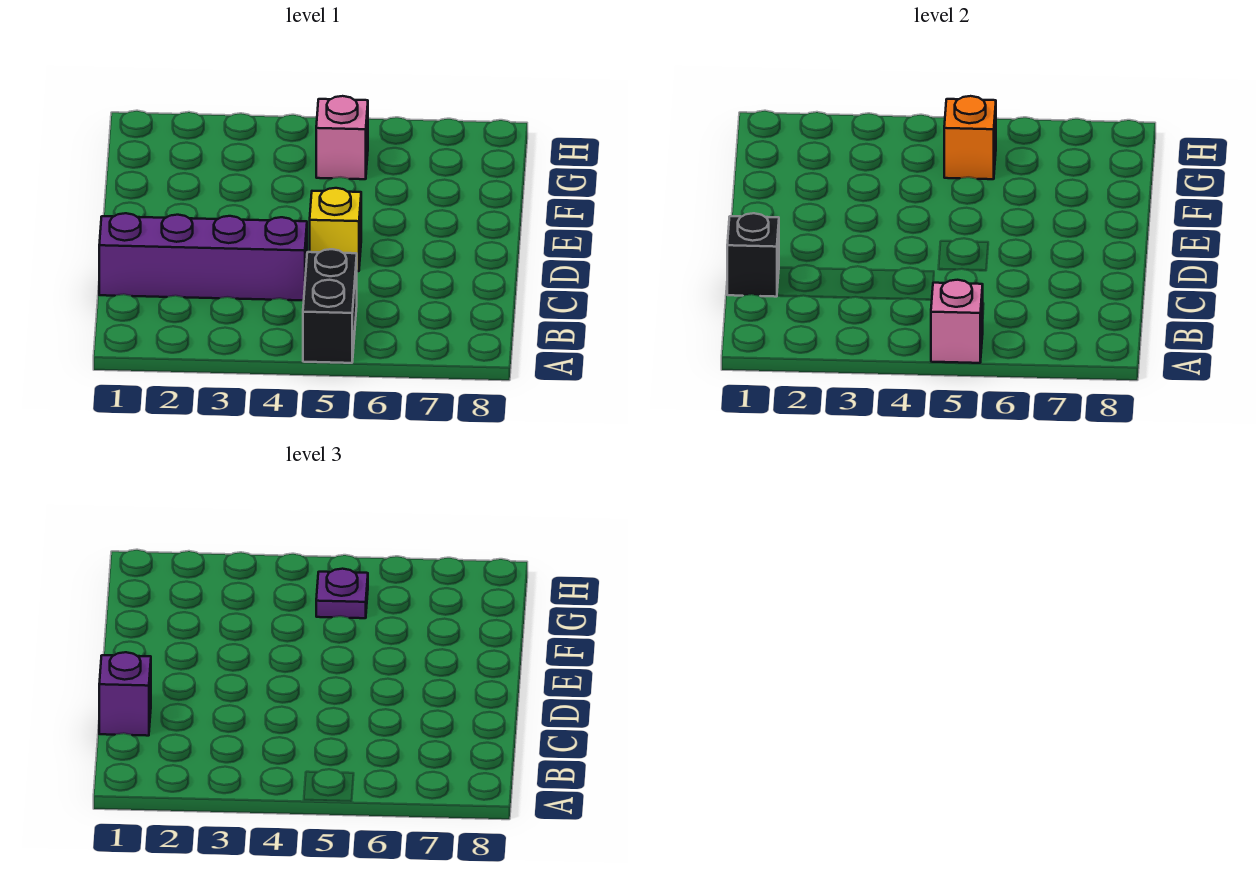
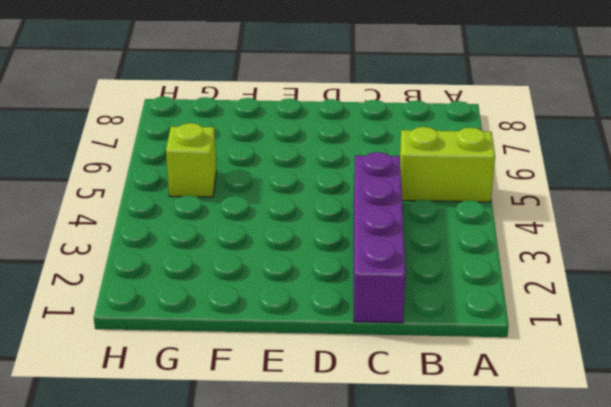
lime 1x2 brick [400,127,495,202] -> black 1x2 brick [303,249,357,363]
lime 1x1 brick [166,123,217,197] -> pink 1x1 brick [316,96,368,179]
none -> yellow 1x1 brick [310,188,361,271]
none -> pink 1x1 brick [931,280,983,363]

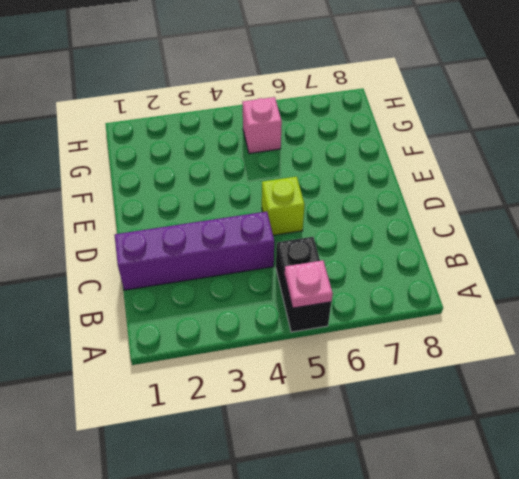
pink 1x1 plate [285,260,333,308] -> pink 1x1 brick [931,280,983,363]
lime 1x1 brick [262,177,305,235] -> yellow 1x1 brick [310,188,361,271]
none -> black 1x1 brick [727,213,779,297]
none -> orange 1x1 brick [944,96,996,179]

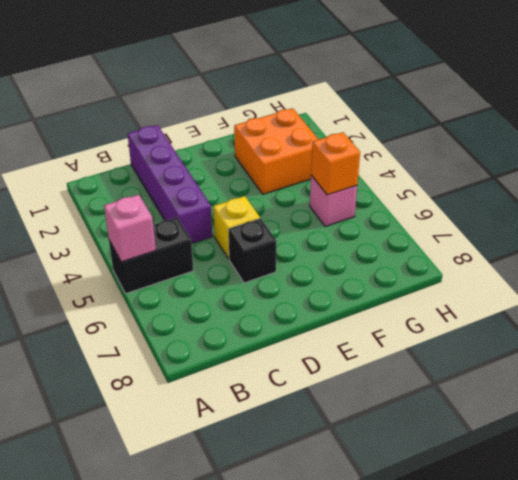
black 1x1 brick [228,218,276,283] -> black 1x1 brick moved to [727,213,779,297]
orange 2x2 brick [234,108,319,194] -> none
none -> purple 1x1 brick [99,652,151,736]
none -> purple 1x1 plate [316,569,368,618]

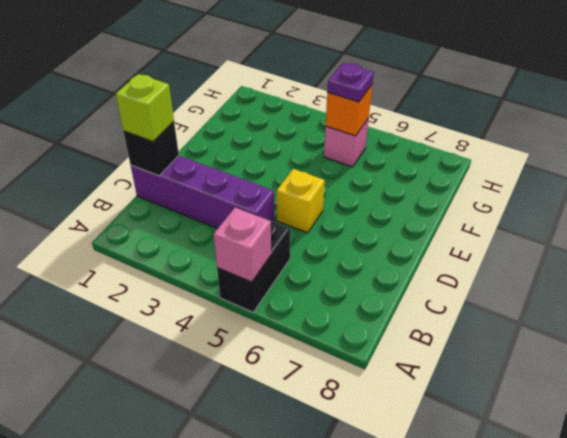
lime 1x1 brick [116,74,174,142] -> purple 1x1 brick [99,652,151,736]

